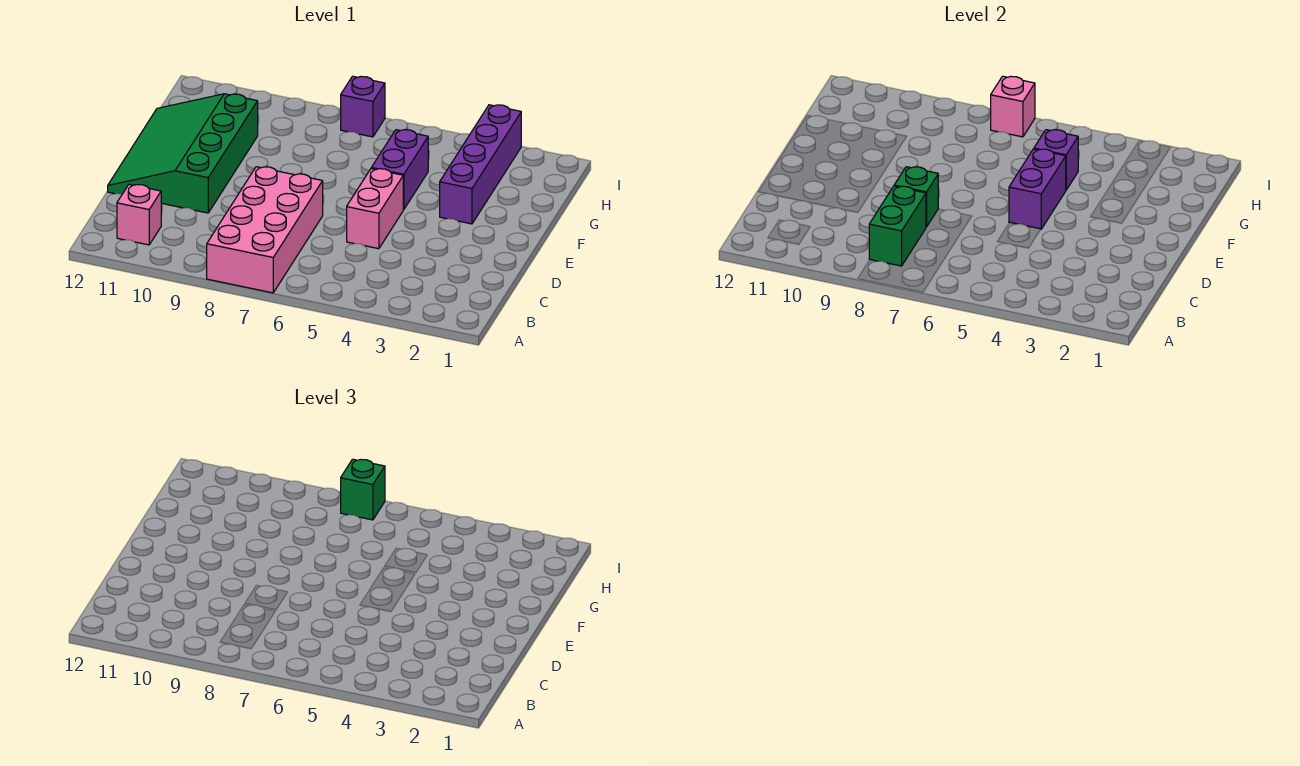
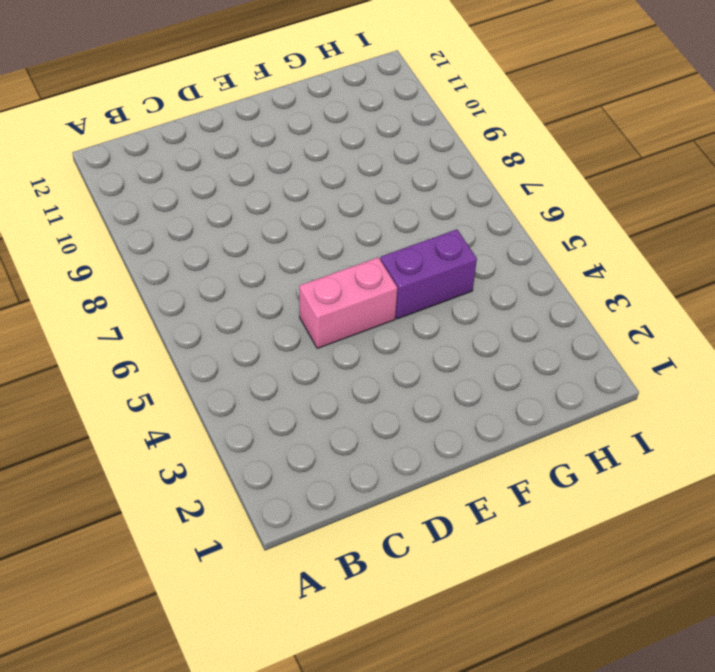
none -> pink 2x4 brick [207,167,323,293]
none -> pink 1x1 brick [117,184,161,245]
none -> green 3x4 slope [108,94,258,213]

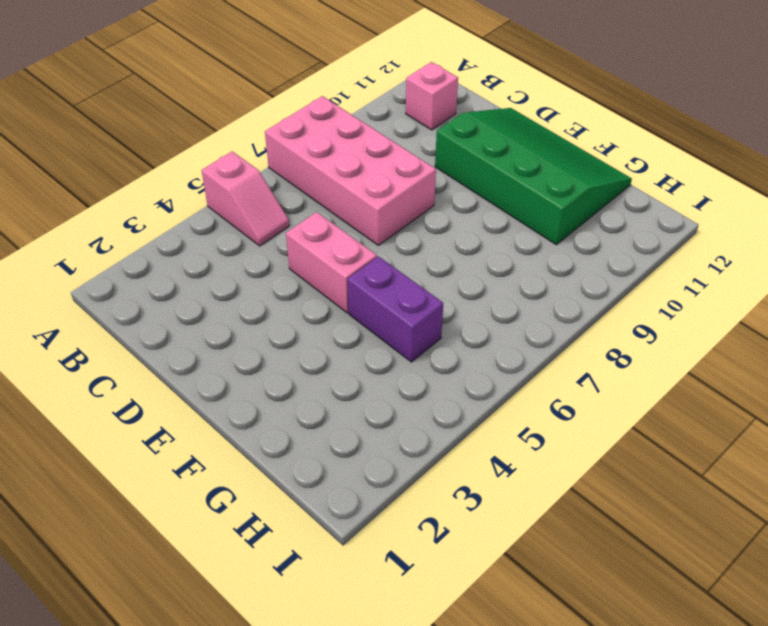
pink 1x2 slope [202,151,289,246] -> none
none -> purple 1x4 brick [440,105,521,224]
none -> purple 1x1 brick [341,76,385,137]
none -> green 1x2 brick [869,186,926,266]

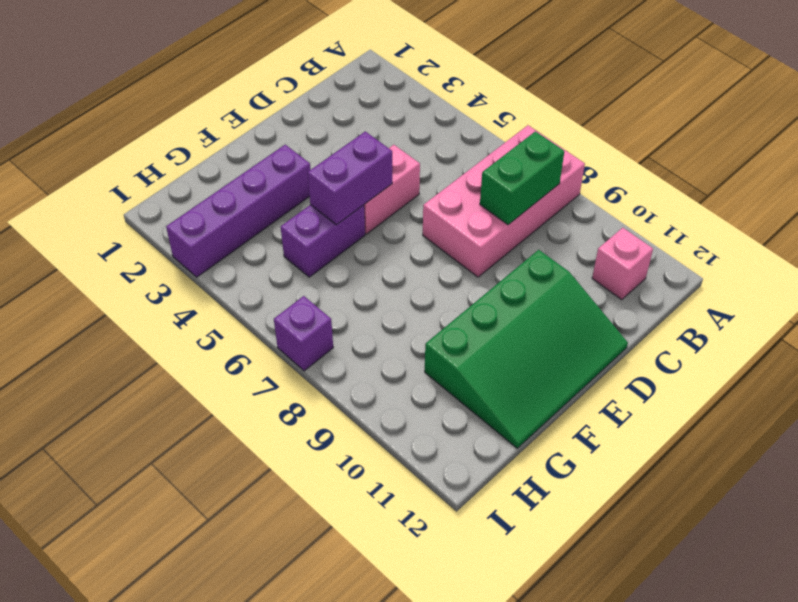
none -> green 1x1 brick [894,167,938,227]
none -> purple 1x1 brick [1034,130,1078,190]
none -> pink 1x1 brick [991,76,1035,137]

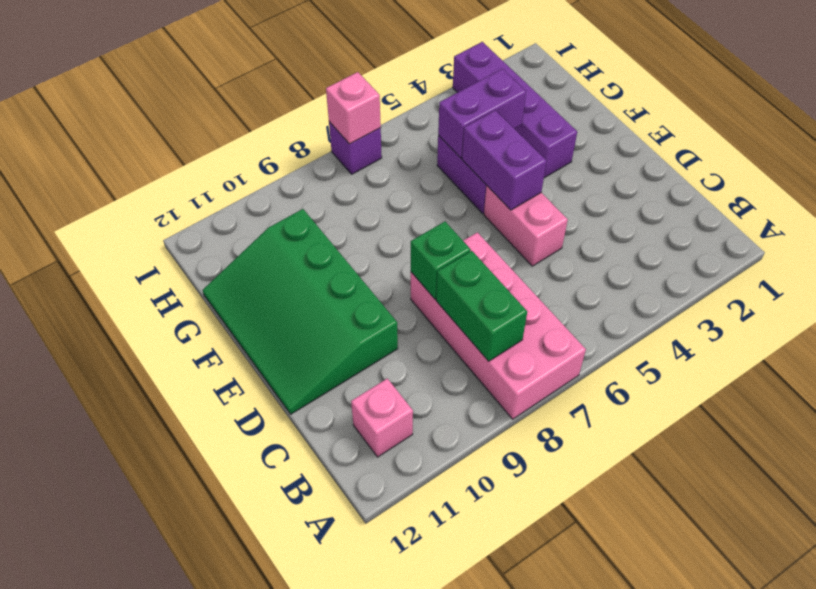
purple 1x2 brick [438,69,526,158] -> purple 1x1 brick [1034,130,1078,190]
none -> green 1x1 brick [341,459,385,520]

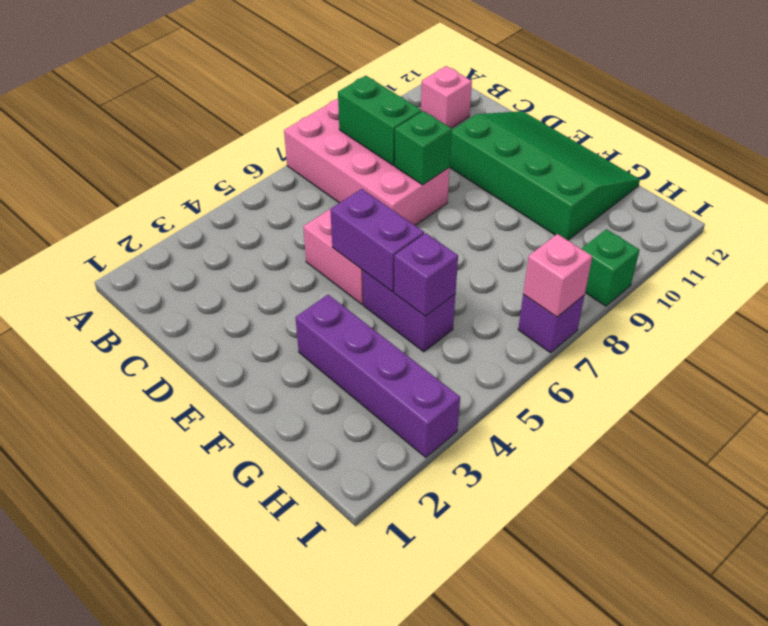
green 1x1 brick [582,229,640,306] -> green 1x1 brick moved to [341,459,385,520]

